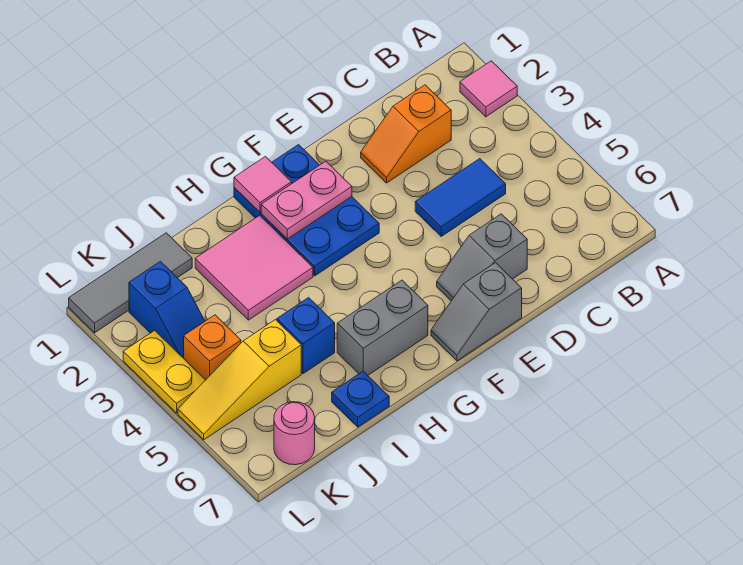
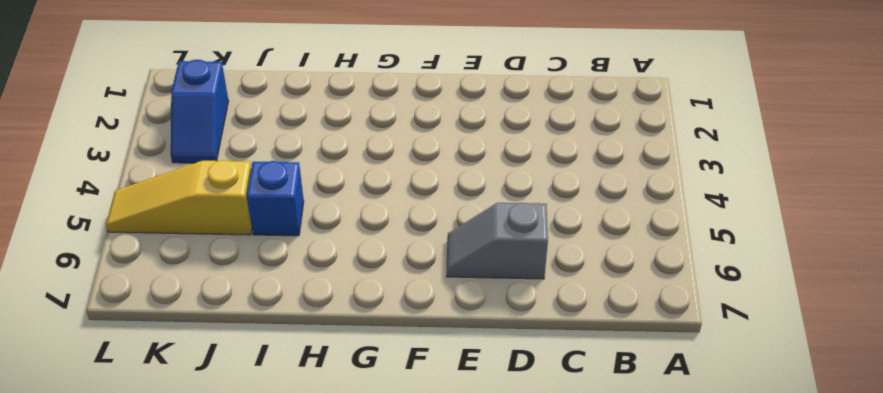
none -> pink 1x1 tile [460,61,517,117]
none -> orange 1x2 slope [361,85,451,183]
none -> blue 1x2 tile [415,159,506,236]

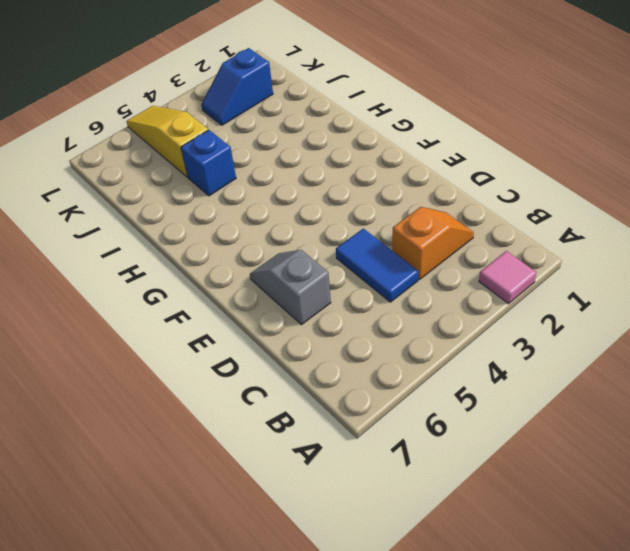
orange 1x2 slope [392,207,474,280] -> orange 1x2 slope turned to [361,85,451,183]
none -> grey 1x2 slope [431,263,522,361]
none -> blue 2x3 plate [234,145,379,276]
none -> grey 1x2 brick [337,280,428,375]

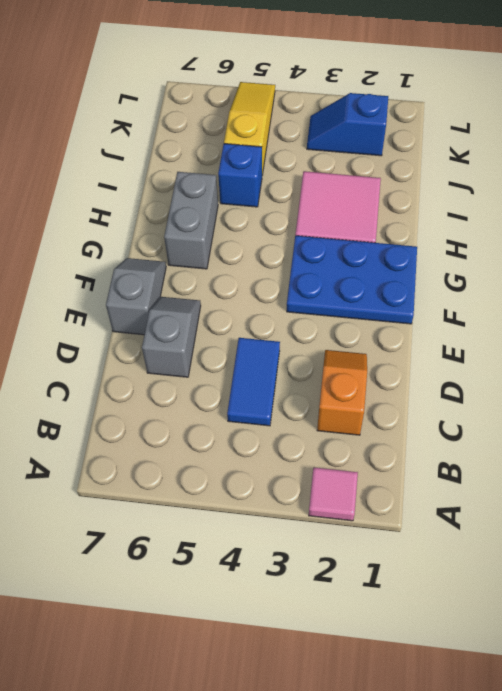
none -> blue 1x1 plate [332,371,389,427]
none -> grey 1x3 tile [69,233,192,333]
none -> orange 1x1 brick [184,315,241,380]

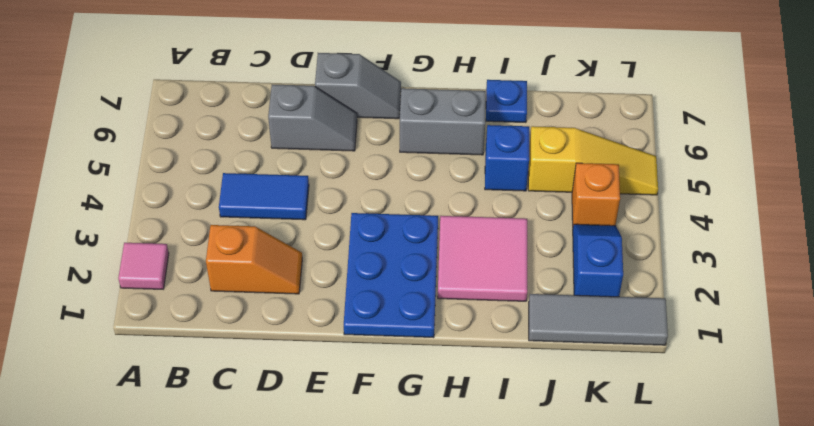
none -> pink 1x1 round brick [274,402,315,465]
none -> yellow 1x2 plate [123,330,205,413]
none -> pink 1x2 plate [261,161,352,239]

